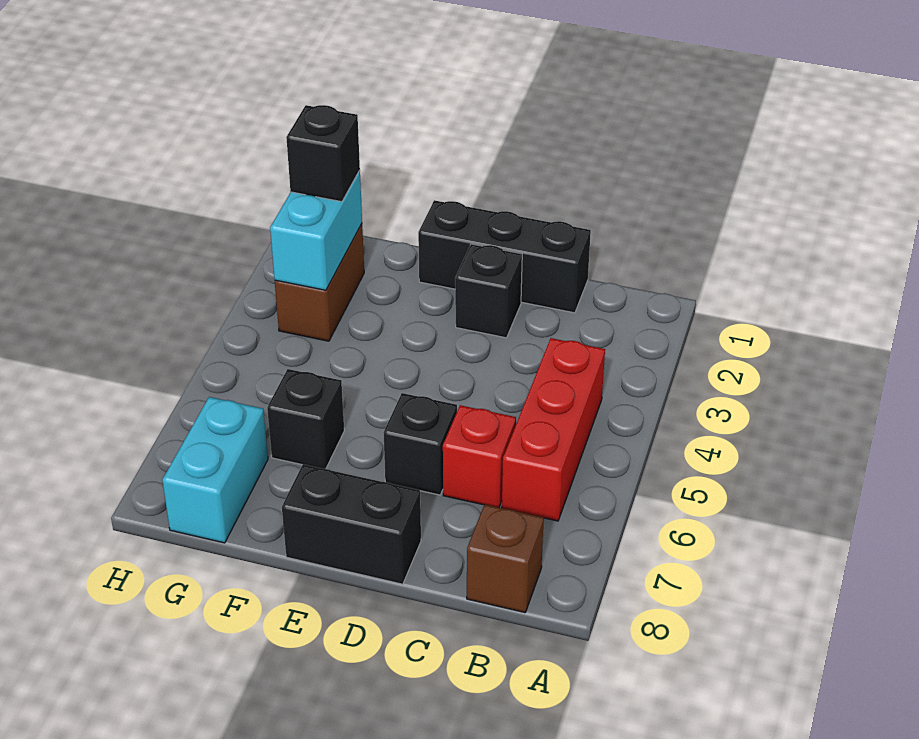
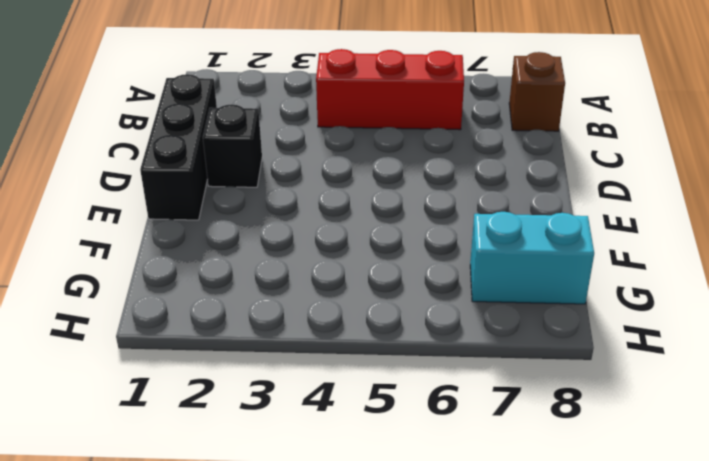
none -> red 1x1 brick [443,405,516,507]
none -> black 1x1 brick [383,393,457,495]
none -> black 1x2 brick [282,464,421,584]

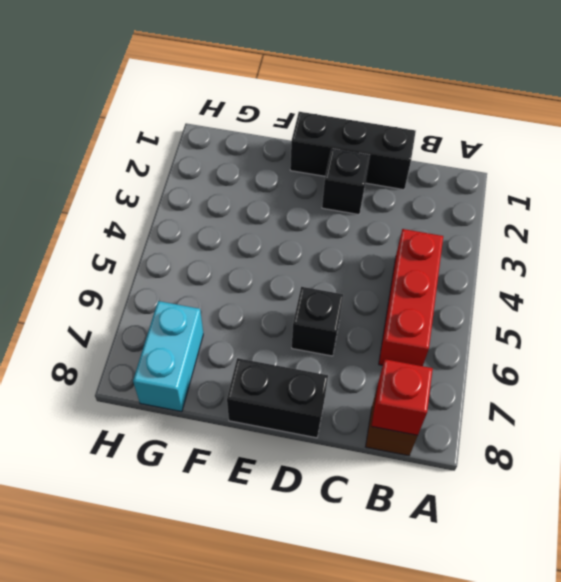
red 1x1 brick [371,359,433,435] -> red 1x1 brick moved to [443,405,516,507]
none -> black 1x1 brick [267,369,344,469]
none -> brown 1x2 brick [275,224,364,341]
none -> cyan 1x2 brick [270,171,362,290]

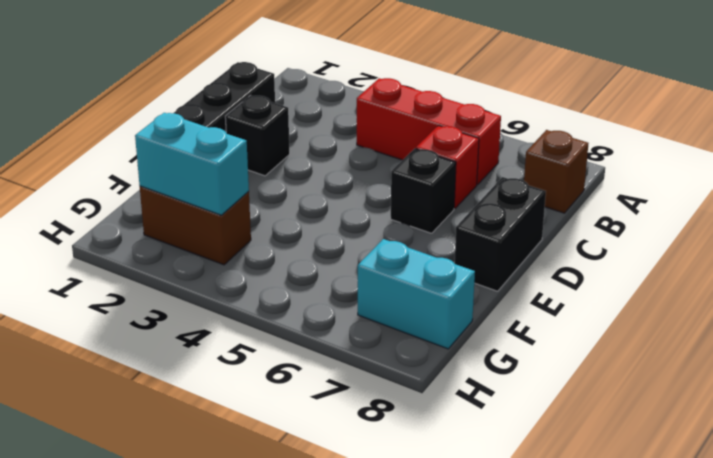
none -> black 1x1 brick [267,369,344,469]
none -> black 1x1 brick [286,105,360,202]

